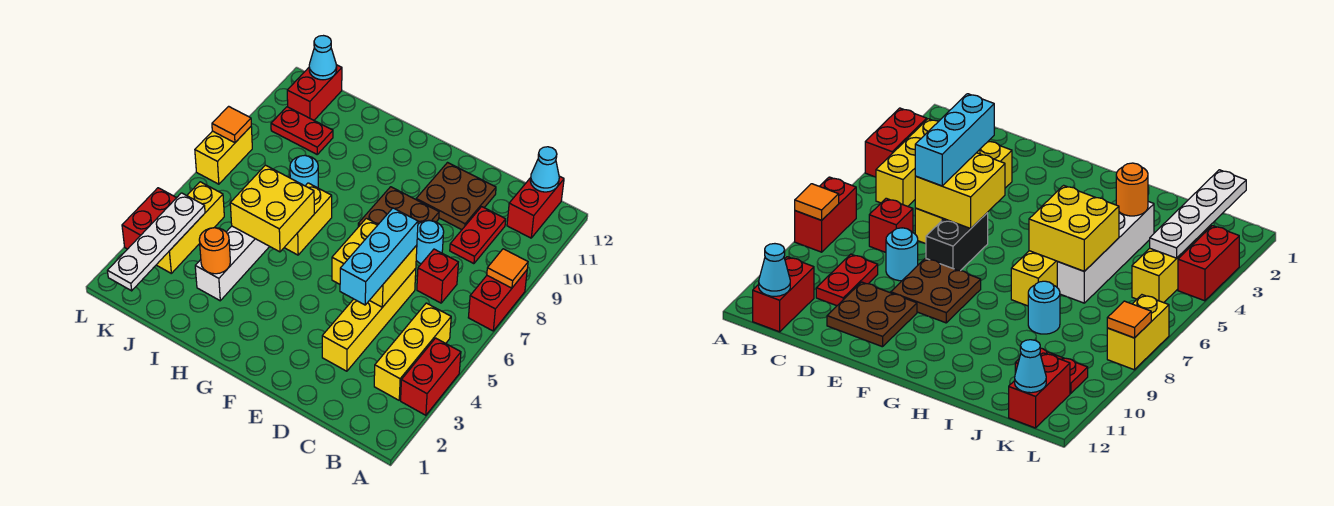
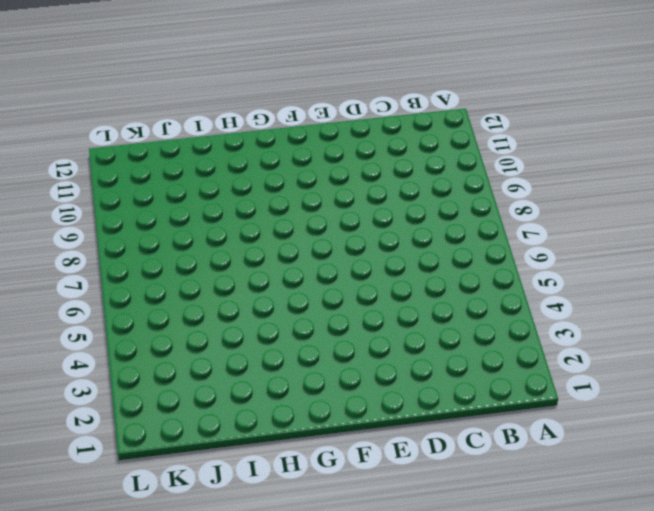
none -> red 1x2 brick [401,338,461,415]
none -> red 1x2 brick [468,270,527,331]
none -> yellow 1x3 brick [374,303,451,400]

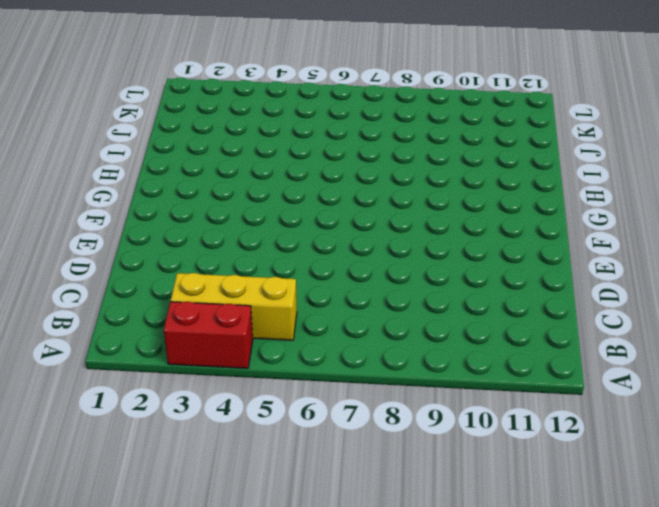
none -> red 1x2 brick [468,270,527,331]
none -> red 1x2 brick [507,176,564,238]
none -> red 1x1 brick [417,249,458,303]

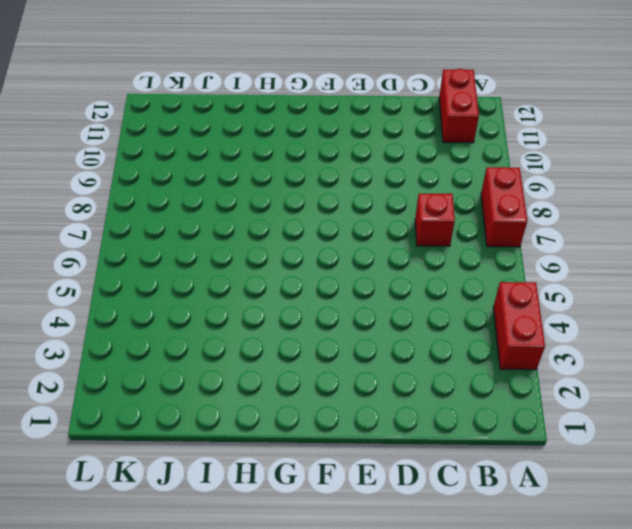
none -> yellow 1x3 brick [374,303,451,400]
none -> red 1x2 plate [450,207,506,264]
none -> yellow 1x4 brick [322,268,416,371]

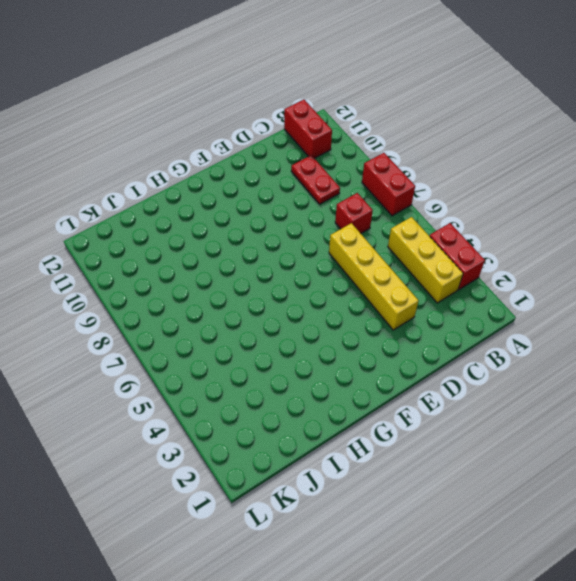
none -> cyan 1x1 round brick [416,220,444,264]
none -> brown 2x2 plate [416,163,496,230]
none -> black 1x2 brick [926,213,988,271]

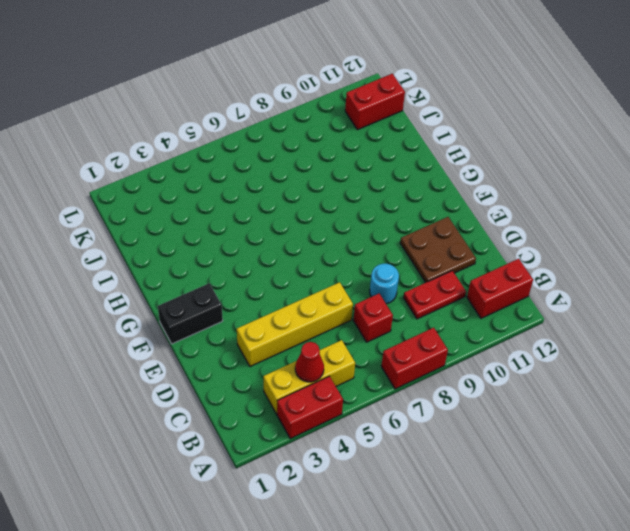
red 1x1 cone [295,342,324,382] -> none
black 1x2 brick [158,283,223,344] -> black 1x2 brick moved to [926,213,988,271]
none -> brown 2x2 plate [358,187,439,227]
none -> yellow 1x2 brick [284,183,332,255]
none -> white 1x4 brick [195,226,269,301]

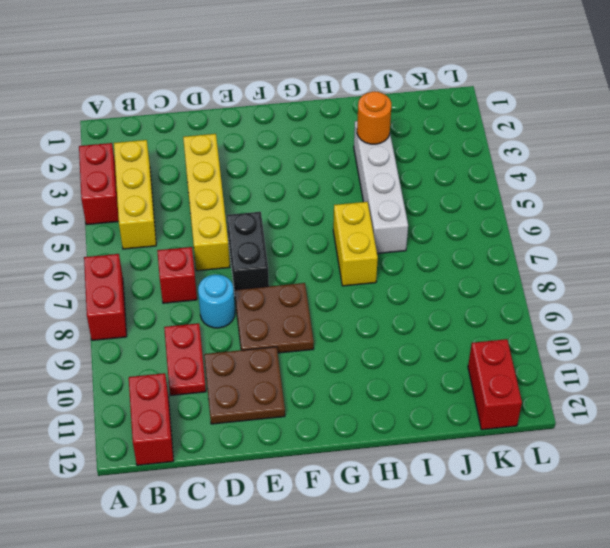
none -> cyan 1x1 round brick [290,155,318,188]
none -> red 1x2 plate [271,107,333,154]
none -> yellow 1x3 brick [157,182,224,273]

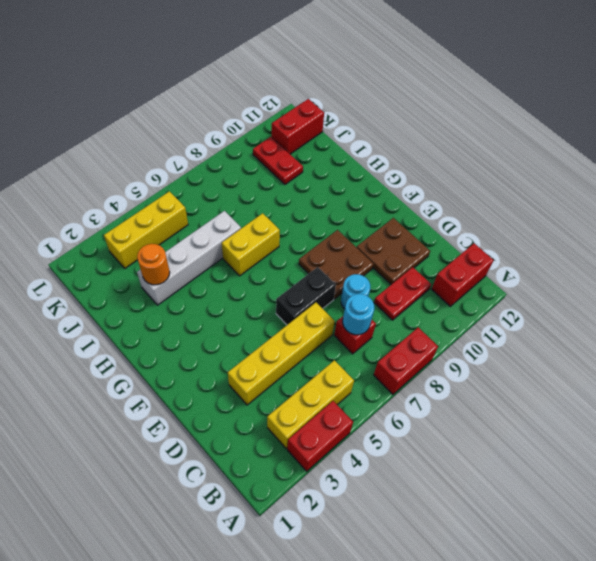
cyan 1x1 round brick [343,294,374,335] -> cyan 1x1 round brick moved to [290,155,318,188]
none -> red 1x2 brick [122,188,176,249]
none -> yellow 1x2 brick [195,127,252,184]
none -> orange 1x1 tile [487,249,528,288]

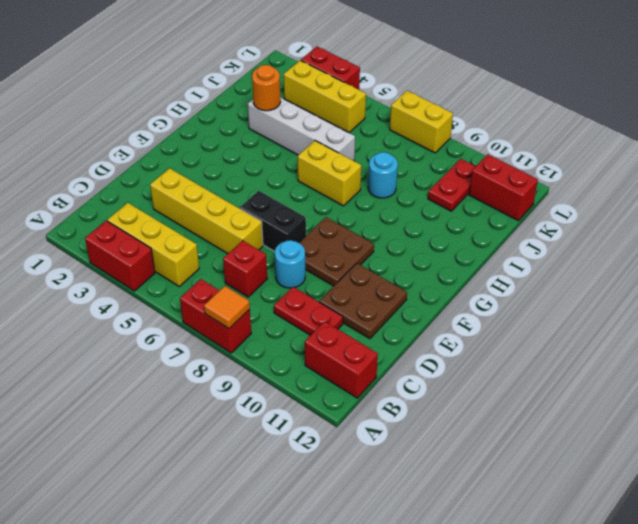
none -> cyan 1x1 cone [530,147,559,192]
none -> yellow 2x2 brick [332,218,417,307]
none -> yellow 2x2 brick [230,165,314,252]

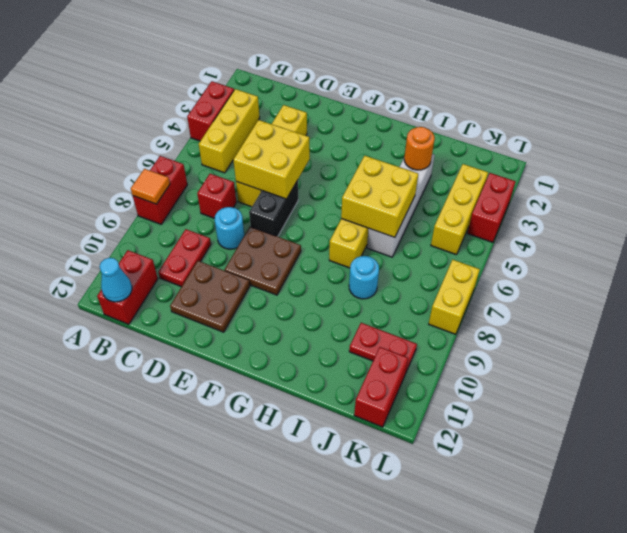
none -> white 1x4 plate [108,193,205,291]
none -> cyan 1x1 cone [309,36,337,80]
none -> orange 1x1 tile [212,106,251,143]

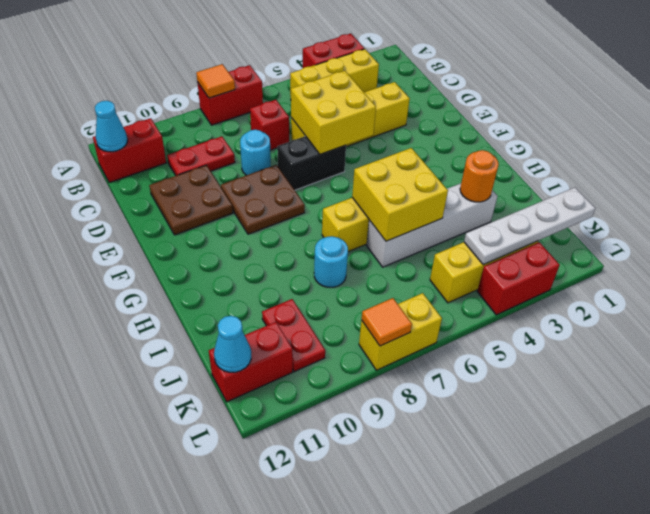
none -> cyan 1x3 brick [340,208,418,305]

